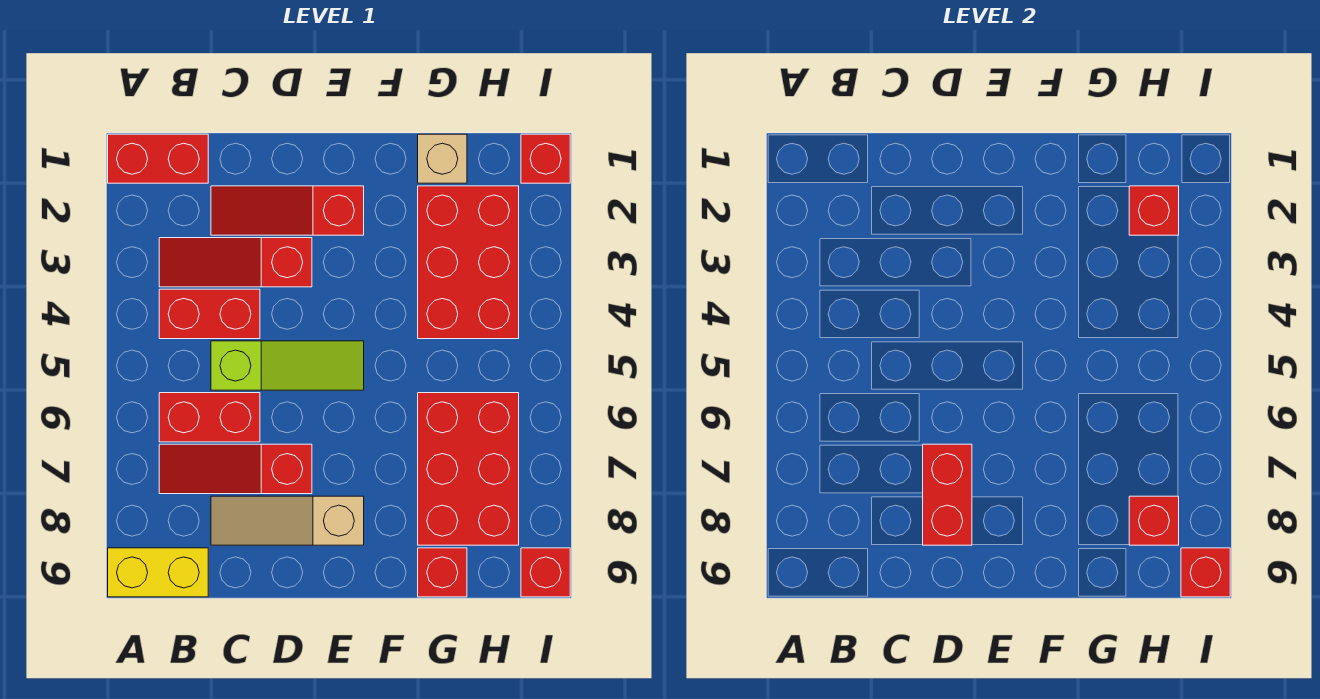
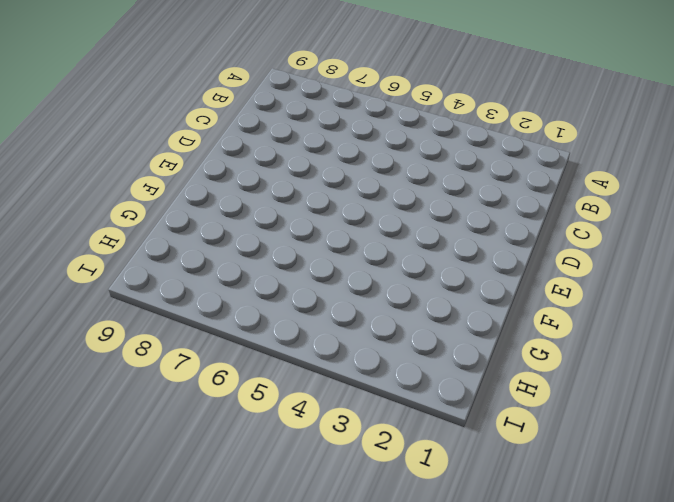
none -> red 1x2 brick [108,134,208,183]
none -> yellow 1x2 brick [108,548,208,597]
none -> red 1x3 slope [159,238,312,287]

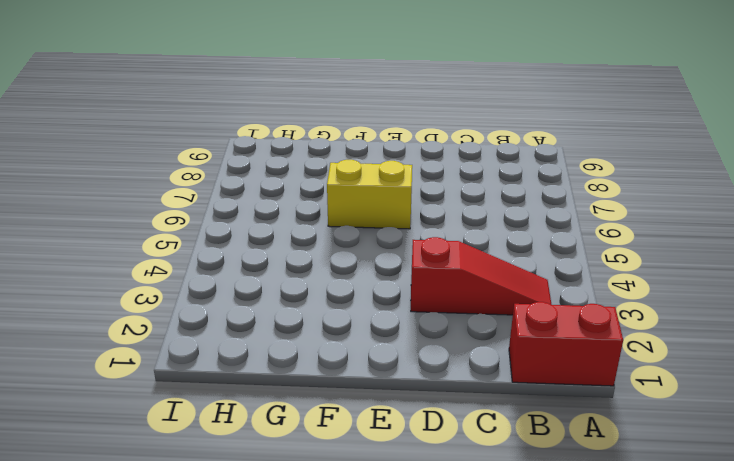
yellow 1x2 brick [327,160,412,229] -> yellow 1x2 brick moved to [108,548,208,597]
none -> red 1x2 brick [159,289,260,339]
none -> red 1x2 brick [159,393,260,442]
none -> red 1x3 slope [159,444,312,494]

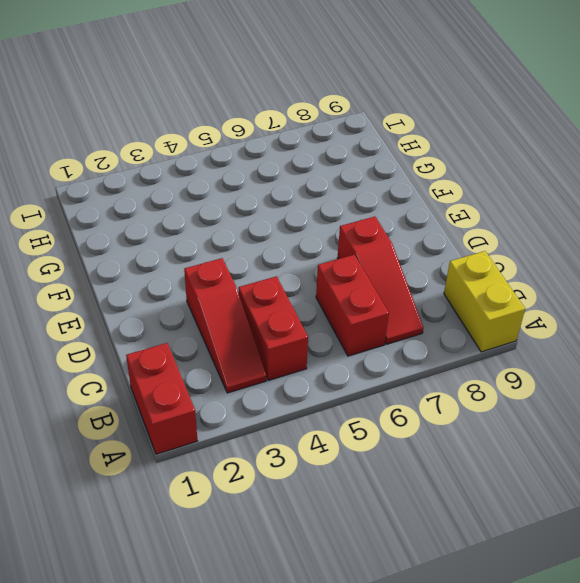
none -> red 1x3 slope [211,186,364,235]
none -> lime 1x3 slope [211,341,364,390]
none -> tan 1x3 slope [211,496,364,545]

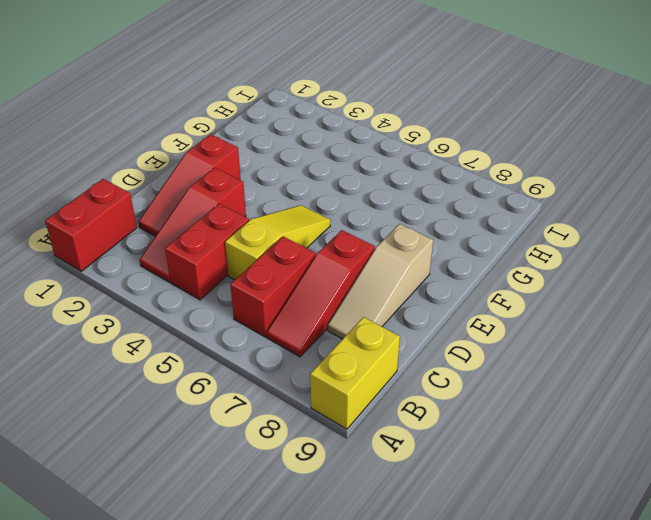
yellow 1x3 slope [225,205,330,280] -> lime 1x3 slope [211,341,364,390]
none -> tan 1x1 brick [418,134,467,183]
none -> red 2x3 brick [418,186,519,339]
none -> red 2x3 brick [418,393,519,545]

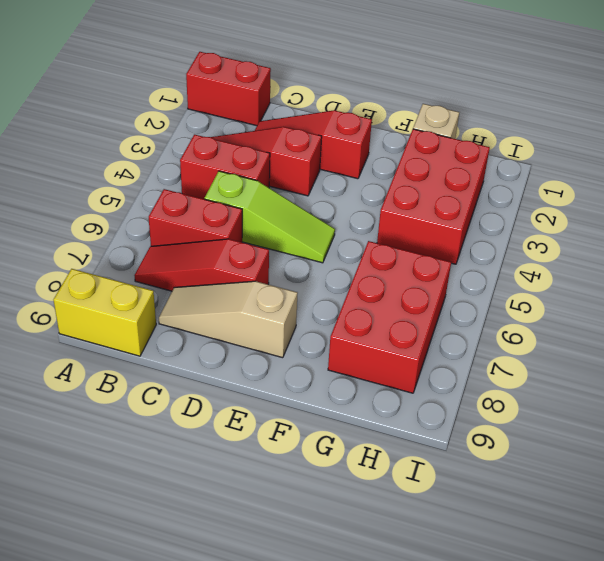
none -> red 1x1 brick [418,548,467,597]
none -> red 1x1 brick [521,134,570,183]
none -> red 1x1 brick [521,548,570,597]

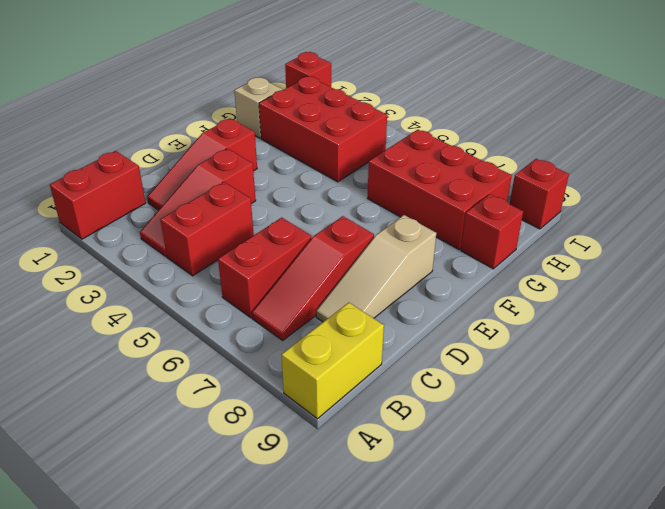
none -> lime 1x3 slope [211,341,364,390]
none -> red 1x2 brick [923,444,972,545]
none -> red 1x1 brick [1129,186,1179,235]

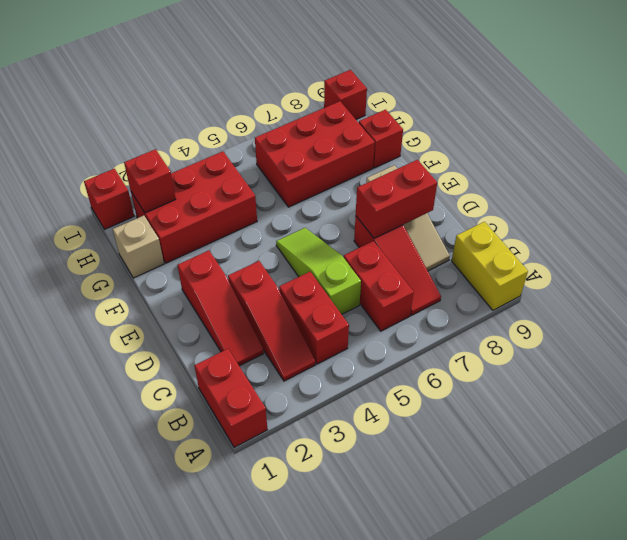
none -> red 1x1 brick [1129,496,1179,545]
none -> red 1x1 brick [1181,548,1230,597]

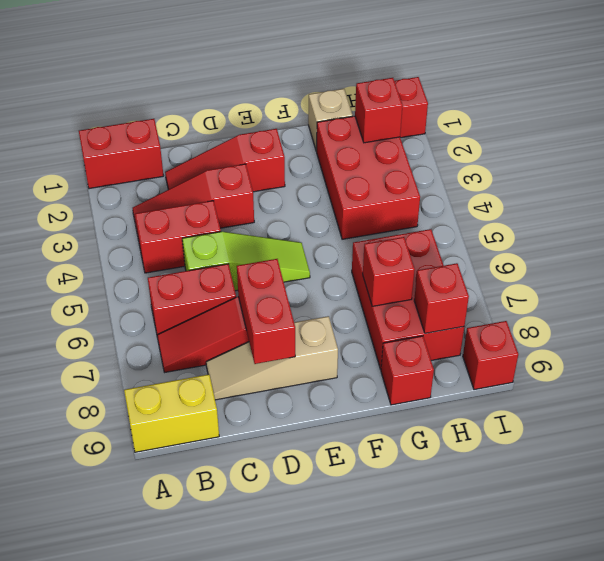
red 1x1 brick [363,237,415,306] -> red 1x1 brick moved to [1181,548,1230,597]

